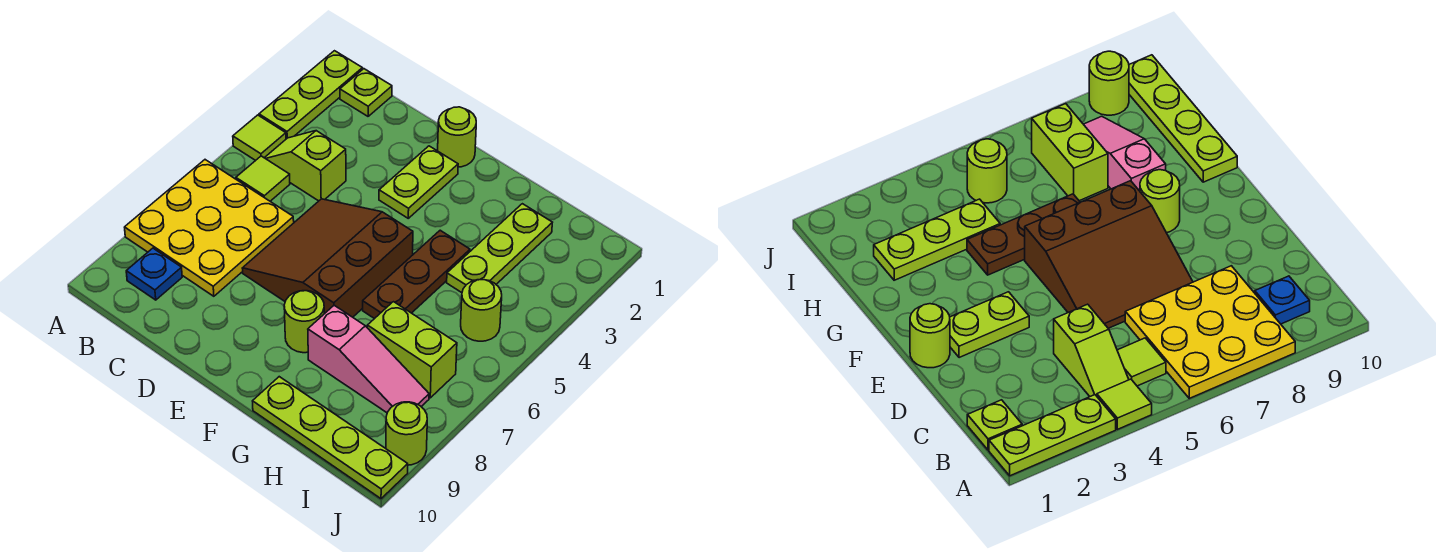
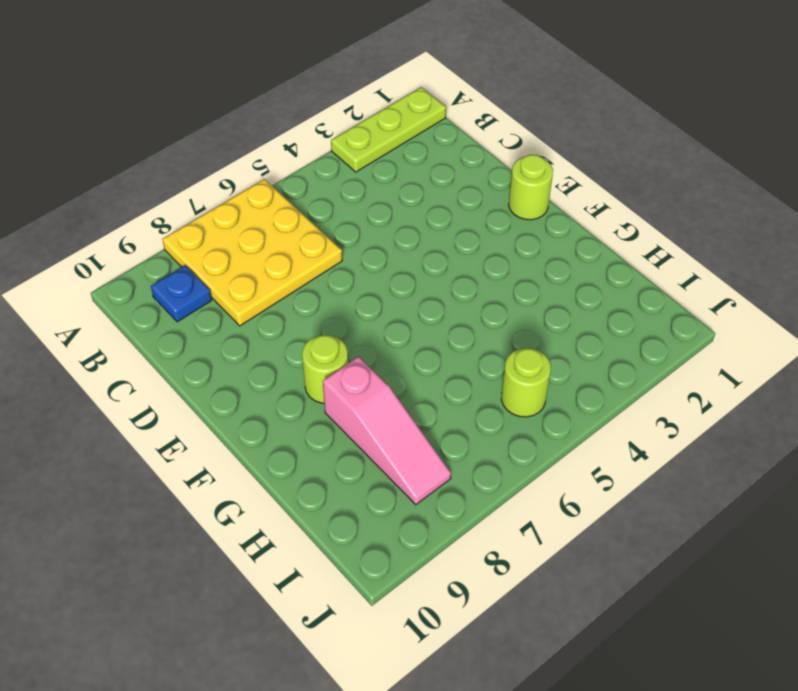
none -> lime 1x1 tile [233,115,286,161]
none -> lime 1x1 plate [340,69,392,116]
none -> lime 1x2 slope [265,131,346,201]

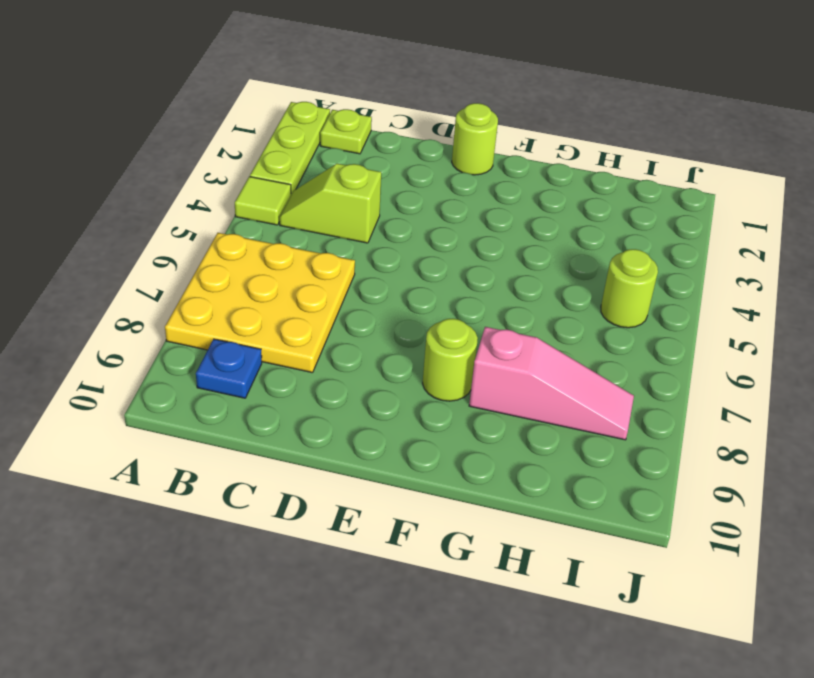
none -> lime 1x1 tile [236,156,290,201]
none -> brown 3x3 slope [242,199,413,317]
none -> lime 1x2 plate [379,146,458,218]

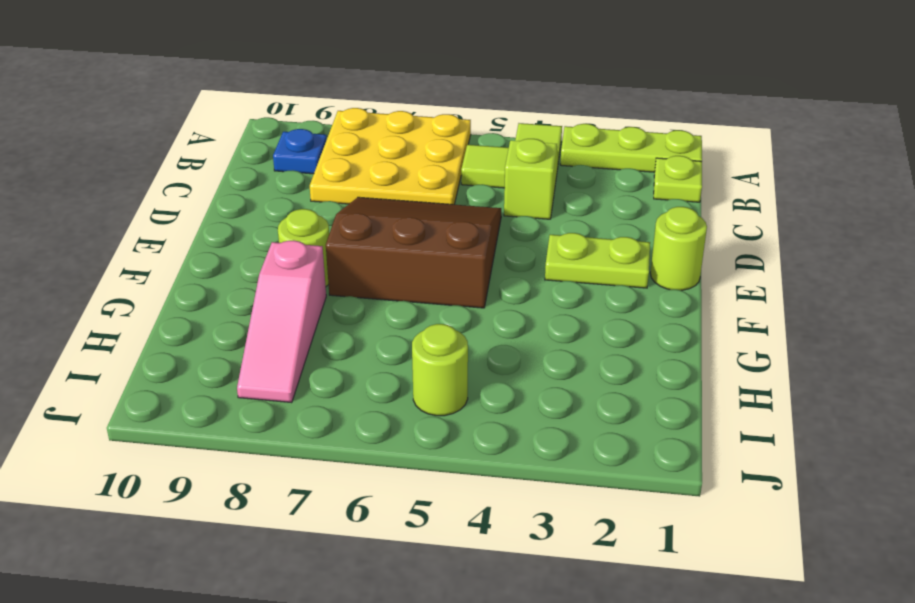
none -> brown 1x3 plate [363,230,470,319]
none -> lime 1x4 plate [253,377,408,499]
none -> lime 1x3 plate [447,204,552,293]

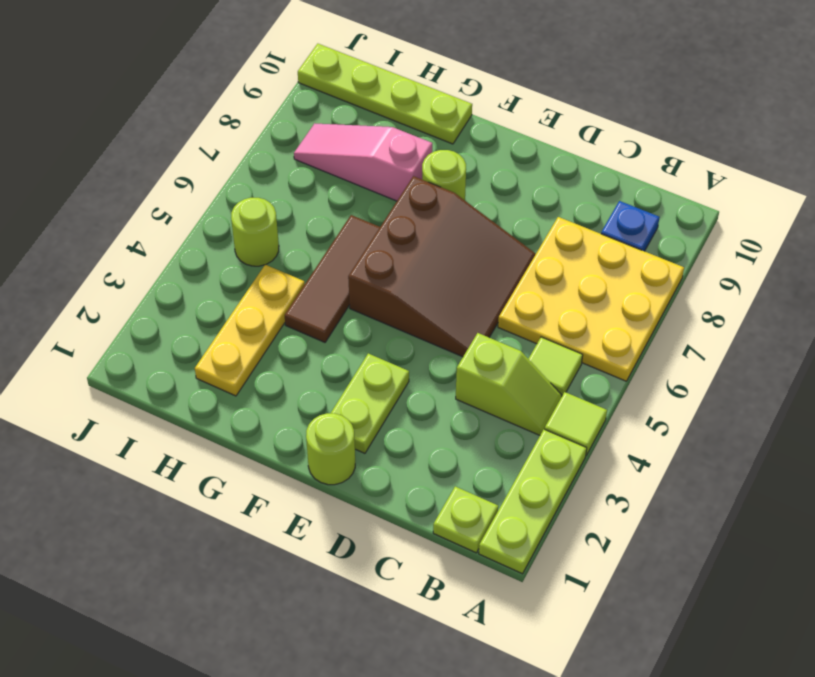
brown 1x3 tile [285,215,380,342] -> brown 1x3 plate [363,230,470,319]
yellow 1x3 plate [195,265,305,396] -> lime 1x3 plate [447,204,552,293]
none -> lime 1x2 brick [367,302,457,398]
none -> lime 1x1 round brick [386,402,427,465]

